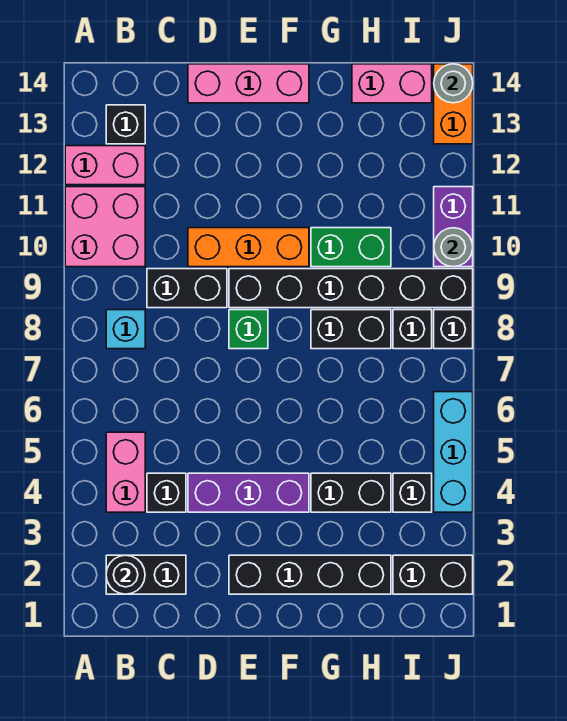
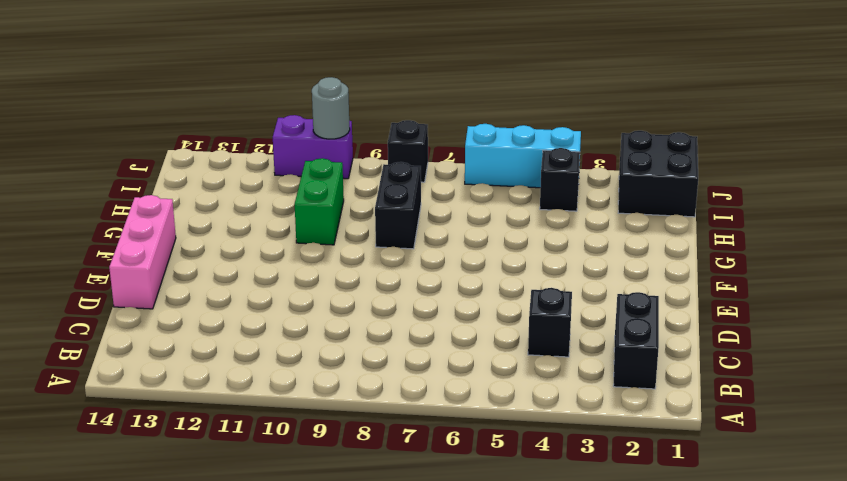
black 2x2 brick [618,131,698,217] -> black 1x2 brick [393,555,473,594]
none -> pink 2x2 brick [65,187,145,267]
none -> pink 1x2 brick [65,146,145,185]
none -> pink 1x2 brick [106,432,145,512]

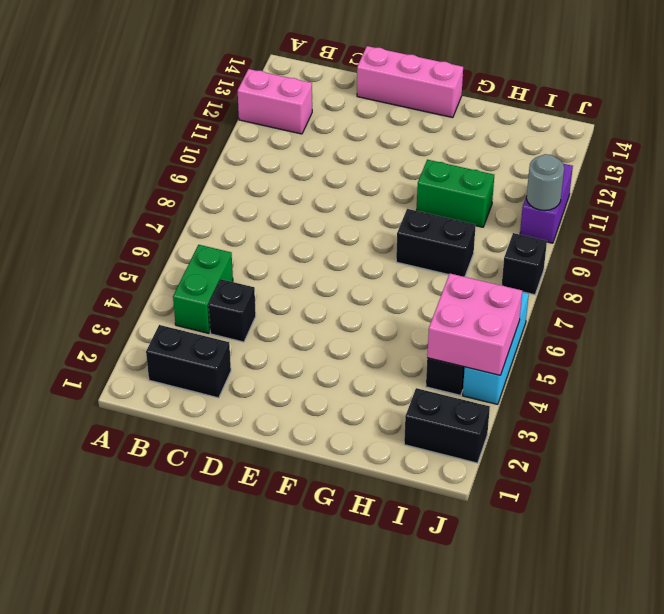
green 1x2 brick [173,245,233,333] -> pink 1x2 brick [106,432,145,512]
pink 2x2 brick [427,274,522,375] -> pink 2x2 brick moved to [65,187,145,267]
none -> cyan 1x1 brick [106,310,145,349]
none -> black 1x1 brick [106,105,145,144]
none -> black 1x2 brick [147,269,227,308]

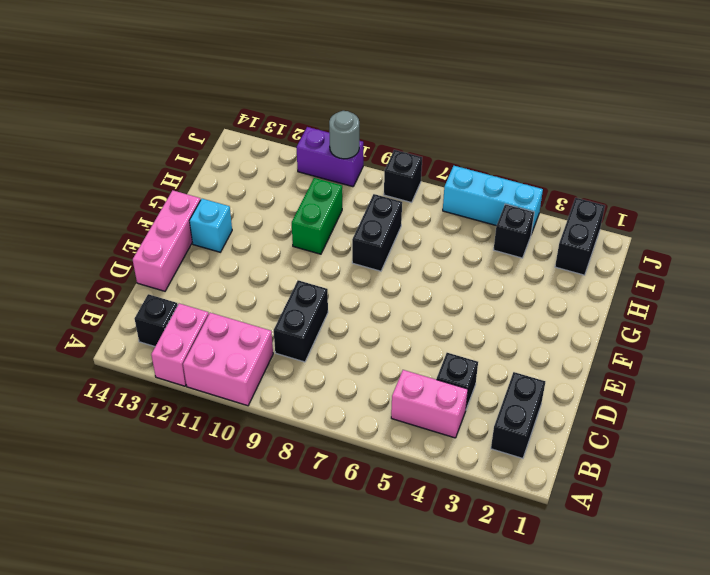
cyan 1x1 brick [189,199,232,252] -> cyan 1x1 brick moved to [106,310,145,349]
none -> purple 1x3 brick [188,473,309,512]
none -> orange 1x3 brick [188,228,309,267]
none -> black 1x4 brick [229,555,391,594]

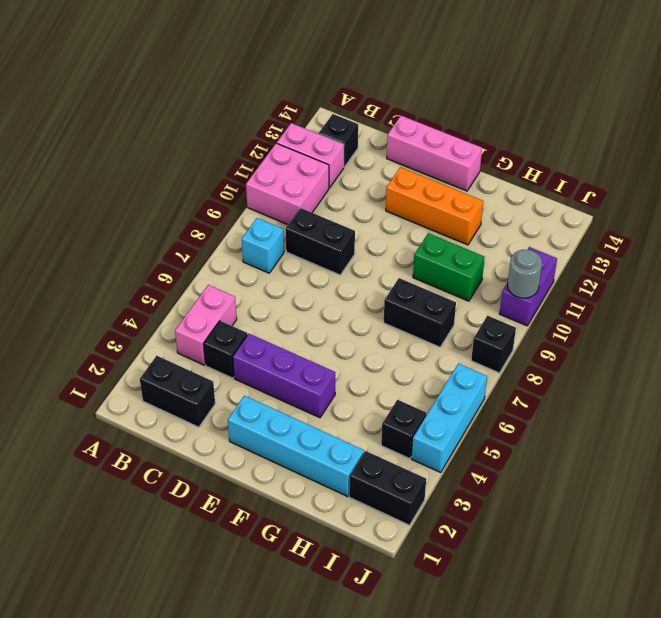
cyan 1x4 brick [228,396,364,497] -> black 1x4 brick [229,555,391,594]
orange 1x3 brick [386,167,483,245] -> orange 1x3 brick moved to [188,228,309,267]
none -> green 1x1 brick [229,310,268,349]
none -> black 1x6 brick [229,269,473,308]
none -> black 1x2 brick [311,473,391,512]

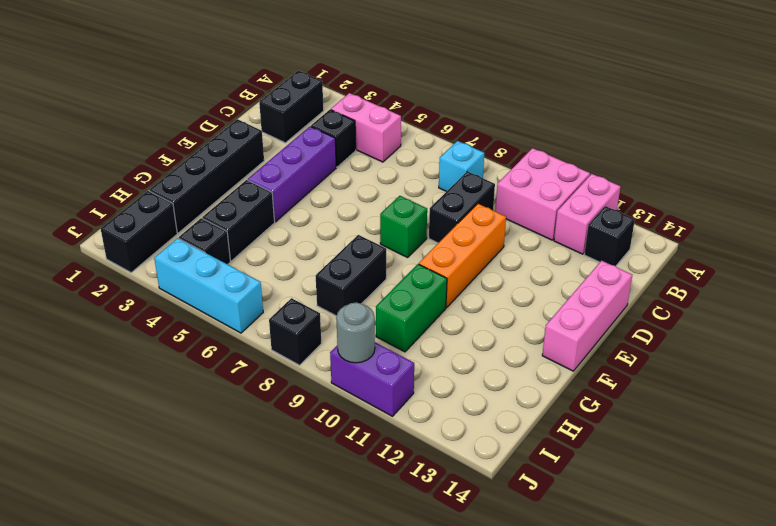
none -> black 1x6 brick [229,269,473,308]
none -> pink 1x2 brick [352,64,432,103]
none -> black 1x1 brick [393,310,432,349]

